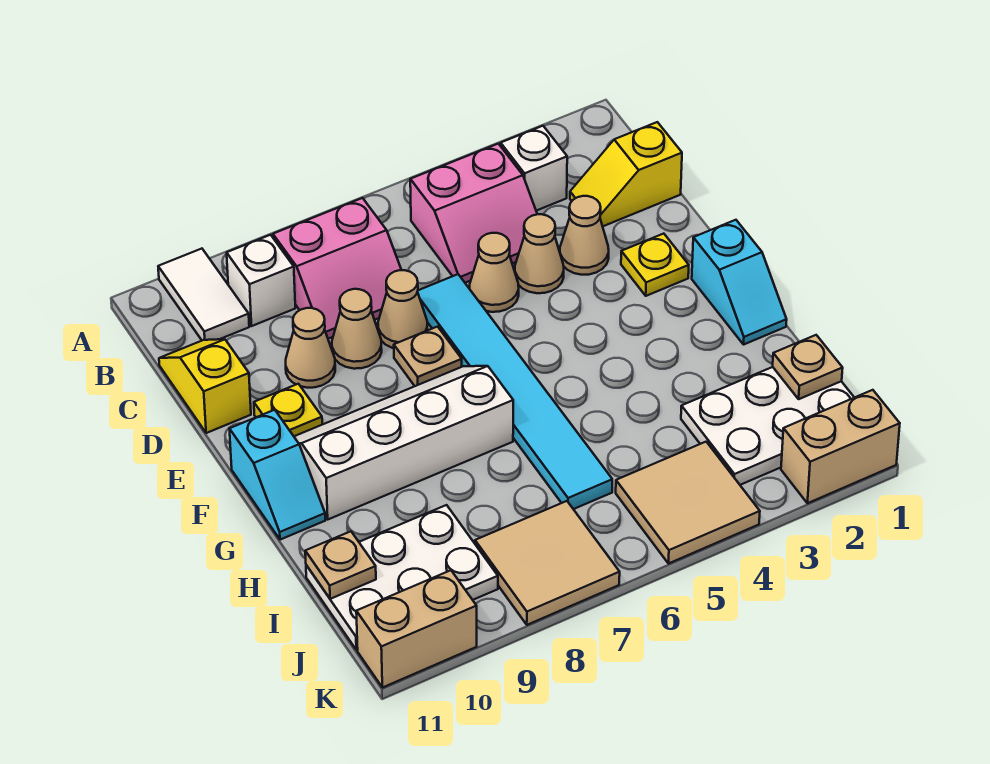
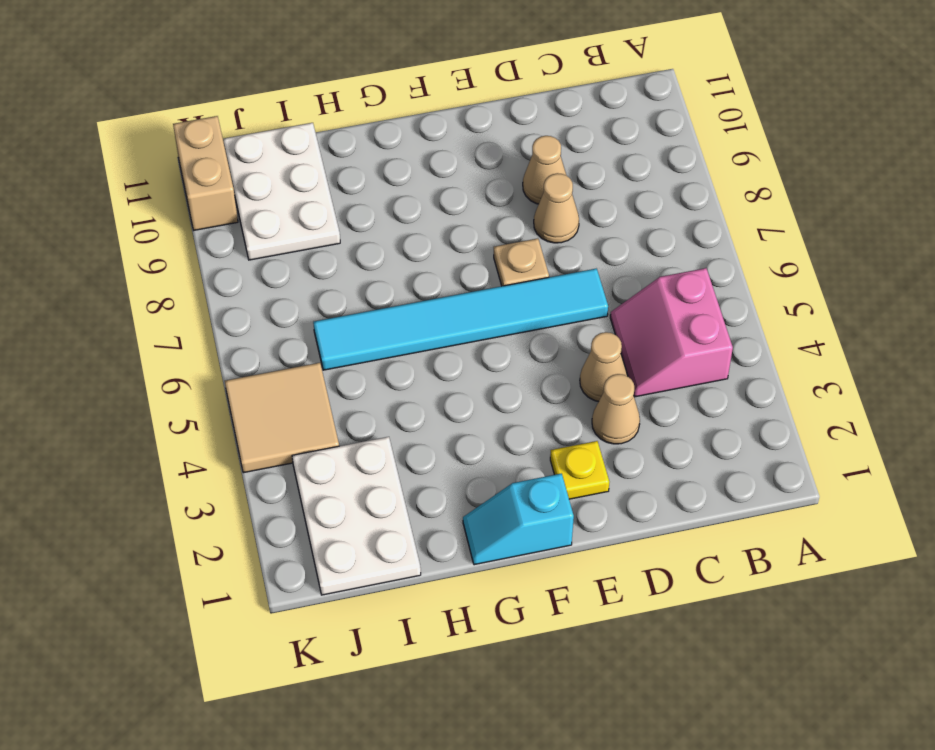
none -> white 1x2 tile [158,249,249,340]
none -> white 1x1 brick [501,126,567,211]
none -> pink 2x2 slope [273,198,401,339]

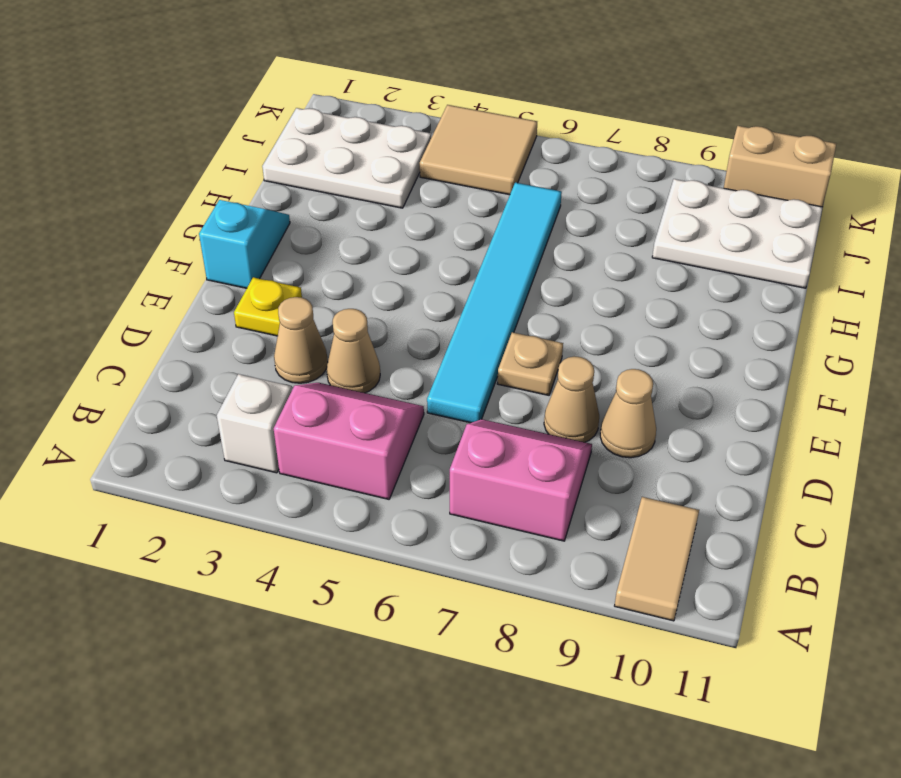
tan 1x2 tile [615,497,699,621] -> white 1x2 tile [158,249,249,340]
none -> white 1x1 brick [227,235,295,326]
none -> yellow 1x2 slope [570,122,682,226]
none -> yellow 1x2 slope [159,339,251,433]

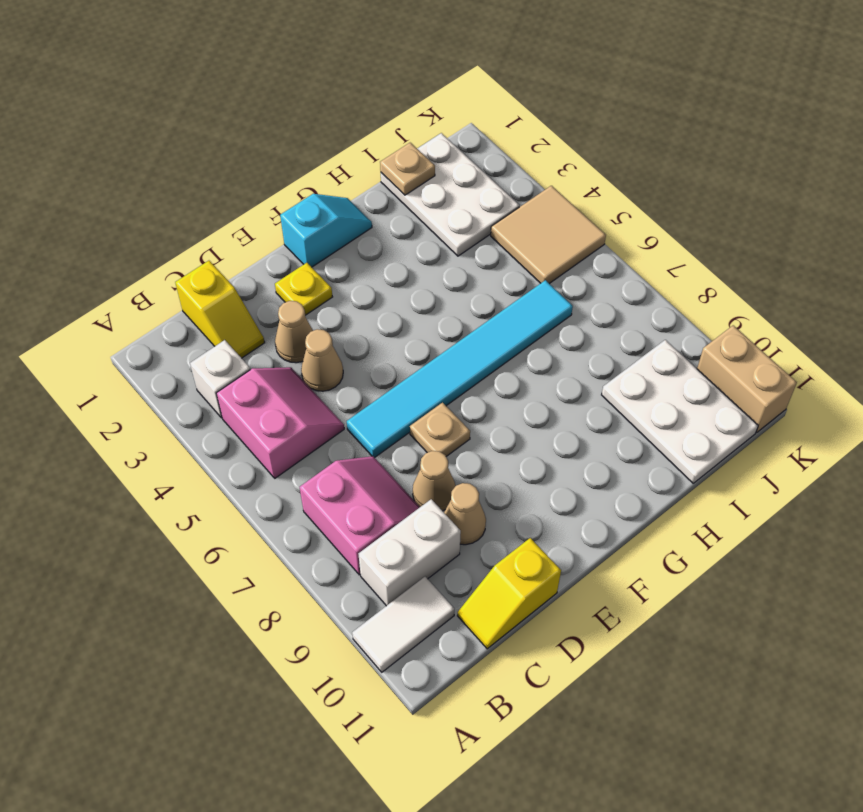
white 1x2 brick [358,499,461,606] -> white 1x1 brick [227,235,295,326]
none -> tan 1x1 cone [470,233,519,312]
none -> tan 1x1 cone [378,270,427,348]
none -> yellow 1x1 plate [254,384,322,436]

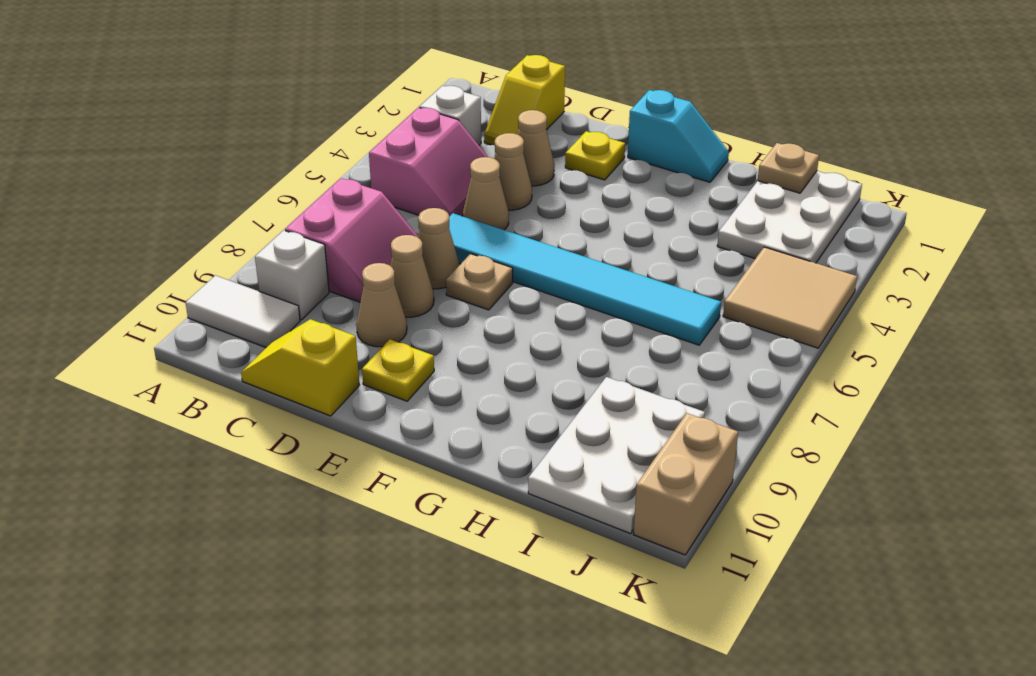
none -> white 2x4 slope [294,366,513,519]
none -> cyan 1x2 slope [229,410,325,540]
none -> tan 2x2 tile [475,501,620,625]

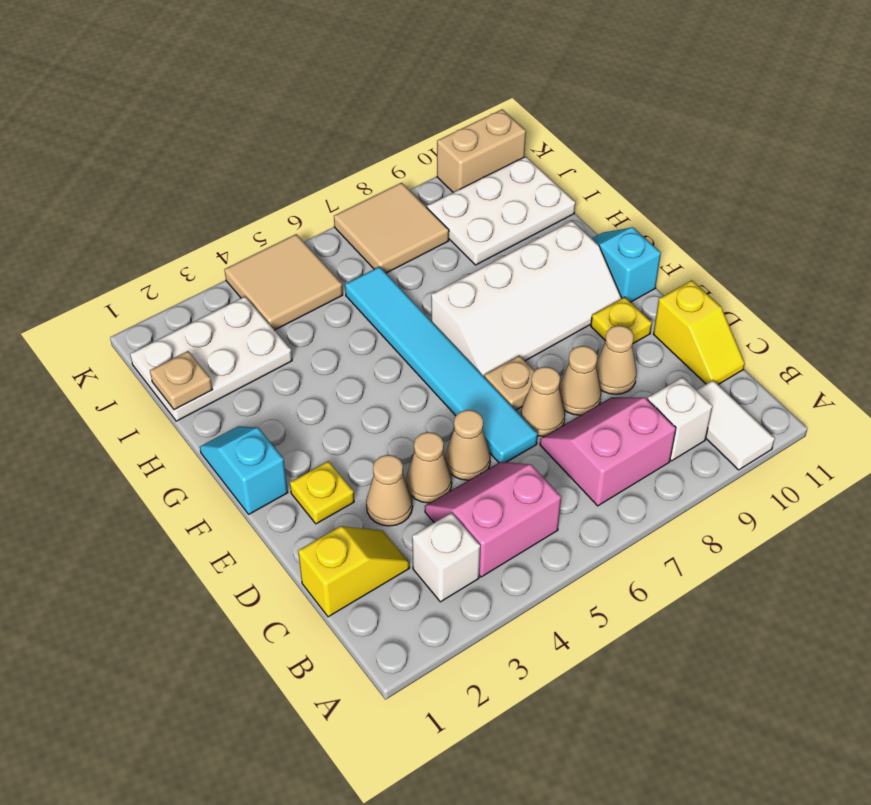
none -> tan 1x2 brick [781,390,900,503]
none -> tan 1x1 plate [305,531,376,599]

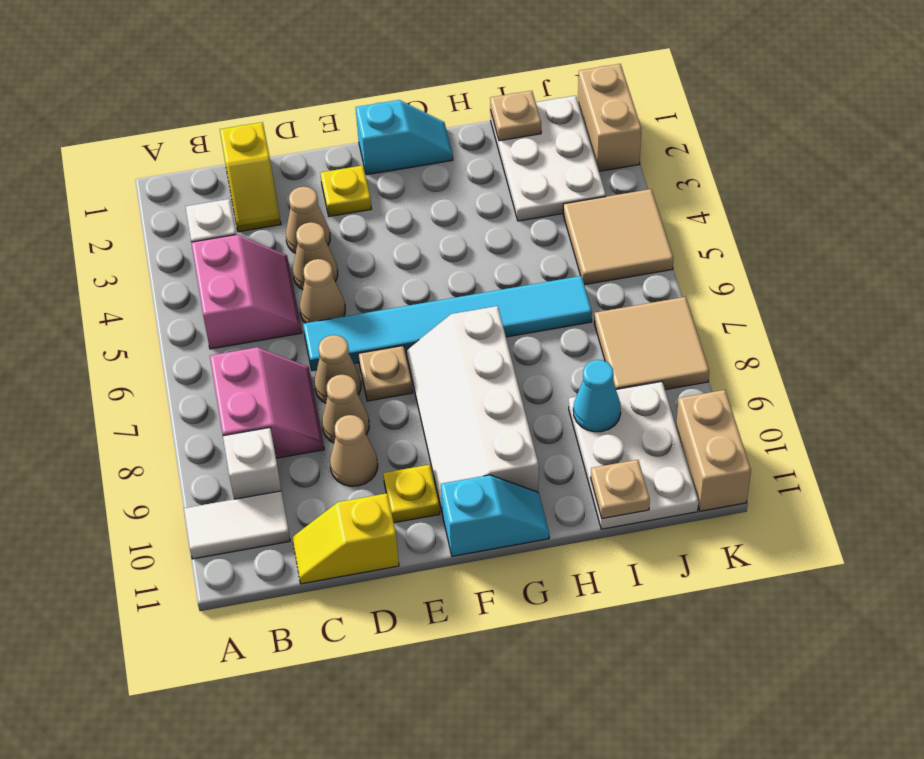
cyan 1x1 cone [573,360,621,432] -> none

